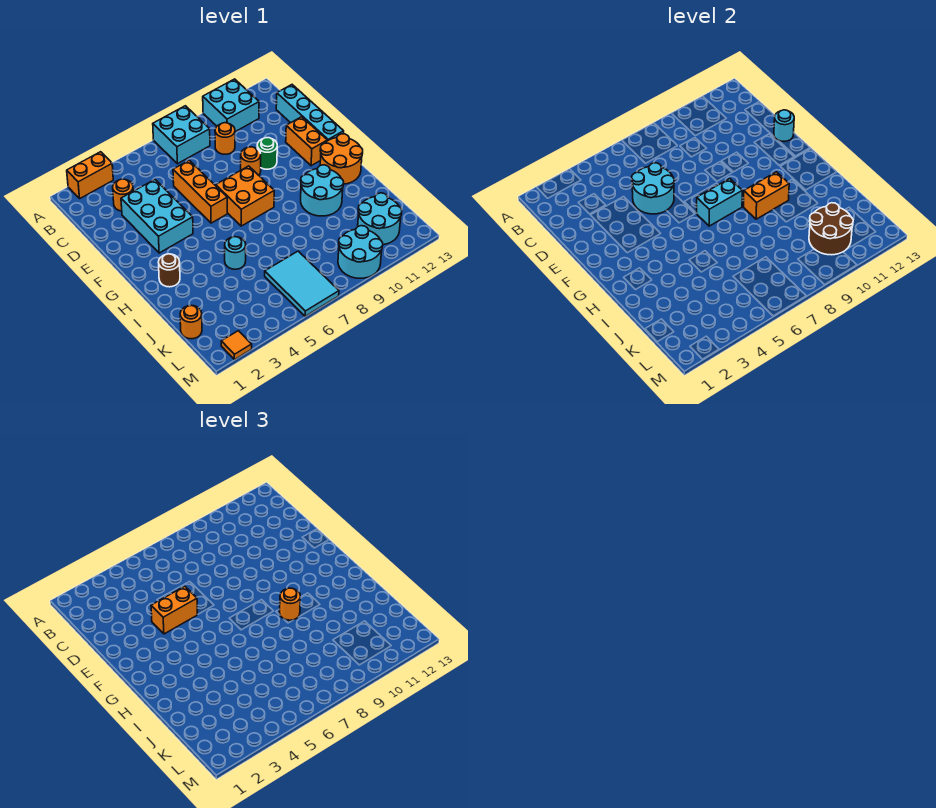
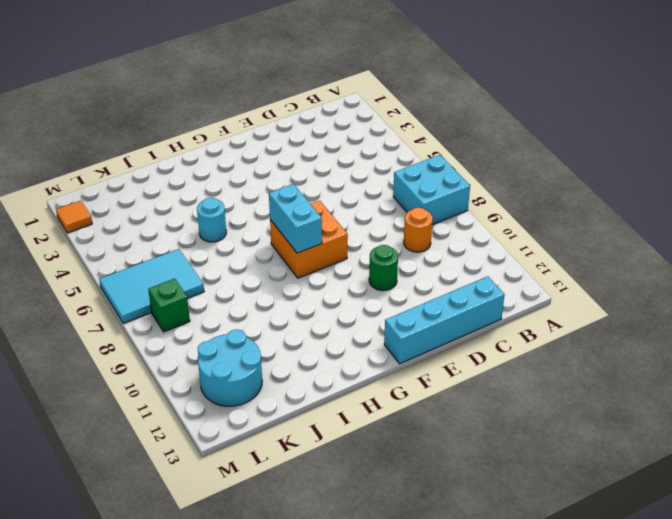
green 1x1 brick [148,279,190,332] -> none
none -> orange 1x2 brick [67,152,113,198]
none -> cyan 2x2 brick [203,79,259,132]
none -> orange 1x1 round brick [113,179,133,211]

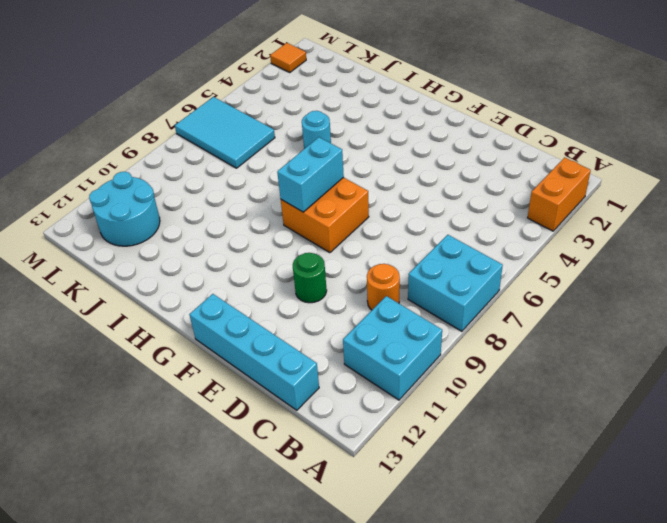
none -> orange 1x1 round brick [113,179,133,211]
none -> cyan 2x3 brick [121,180,193,253]
none -> orange 1x3 brick [173,160,227,223]

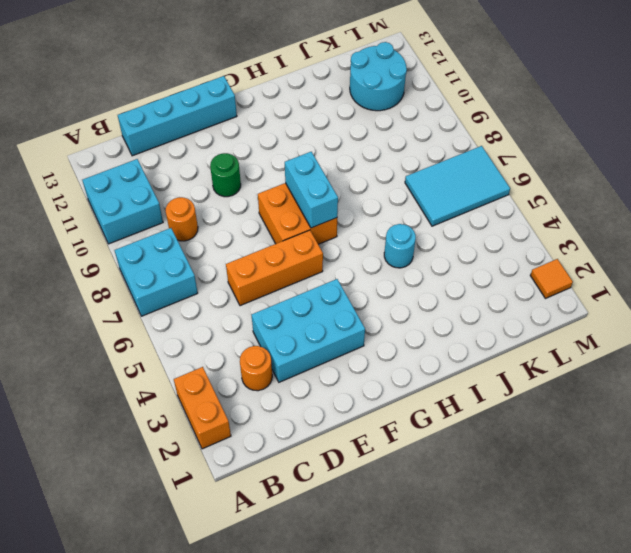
none -> orange 1x1 round brick [241,147,261,175]
none -> orange 1x2 brick [286,117,327,166]
none -> orange 2x2 round brick [320,134,363,184]

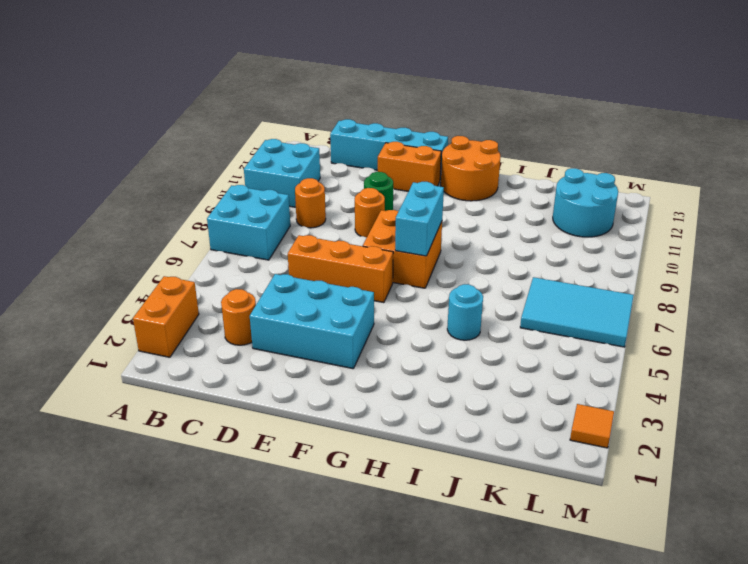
none -> brown 1x1 round brick [158,254,180,287]
none -> cyan 2x2 round brick [301,165,344,216]
none -> orange 1x1 round brick [180,306,202,339]

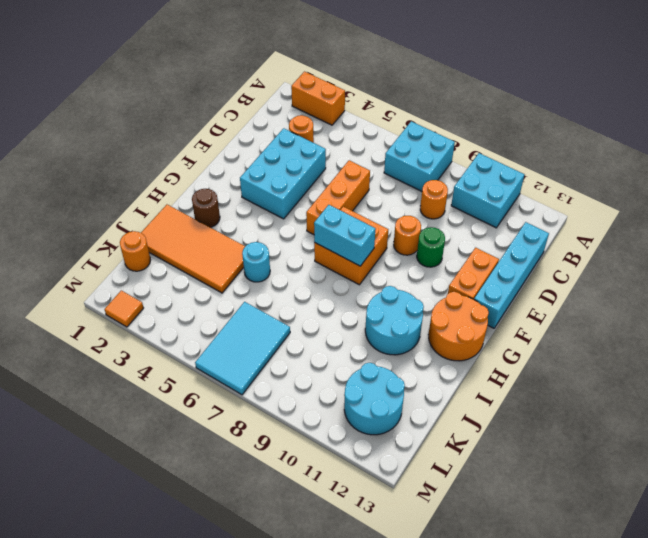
orange 2x4 tile [141,205,245,293] -> none
none -> cyan 2x2 round brick [338,226,383,278]
none -> cyan 2x2 round brick [632,163,674,214]
none -> cyan 1x1 round brick [774,110,794,141]

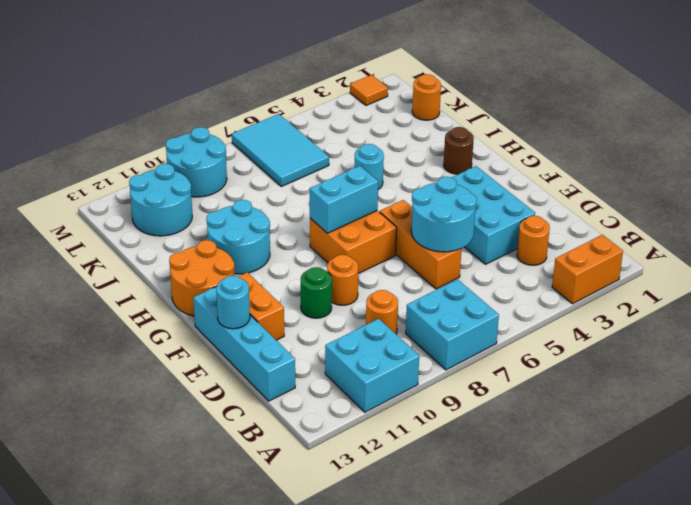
none -> orange 1x2 brick [744,172,789,219]
none -> brown 2x2 round brick [809,203,853,255]
none -> orange 1x2 brick [151,586,197,634]

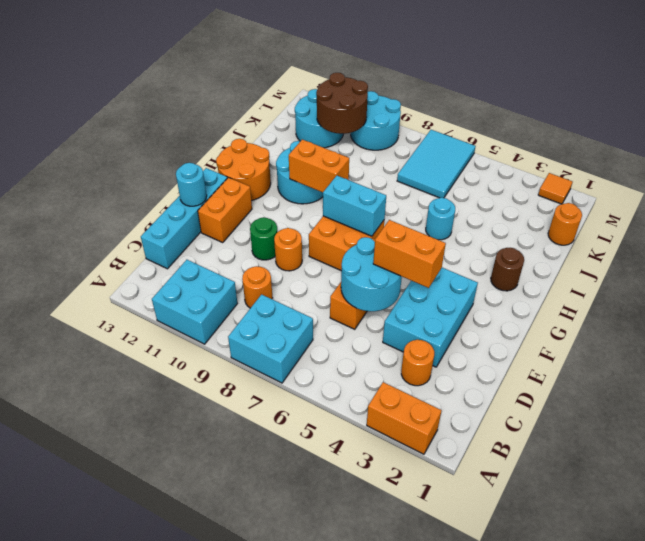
none -> orange 1x1 round brick [280,588,300,620]

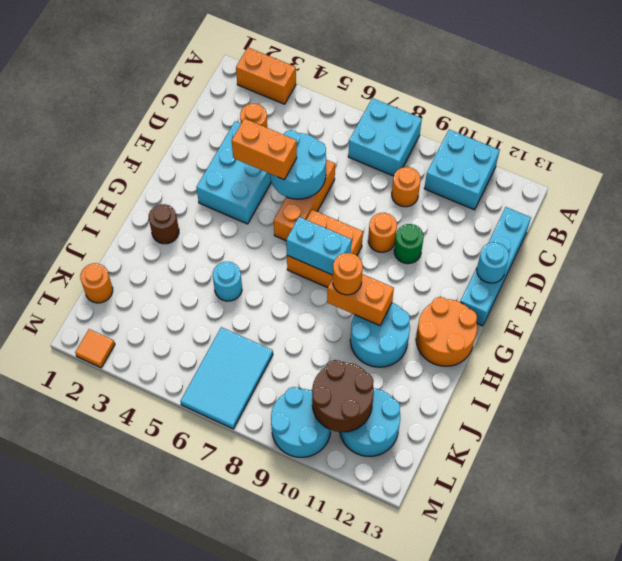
none -> orange 1x2 brick [286,117,327,166]

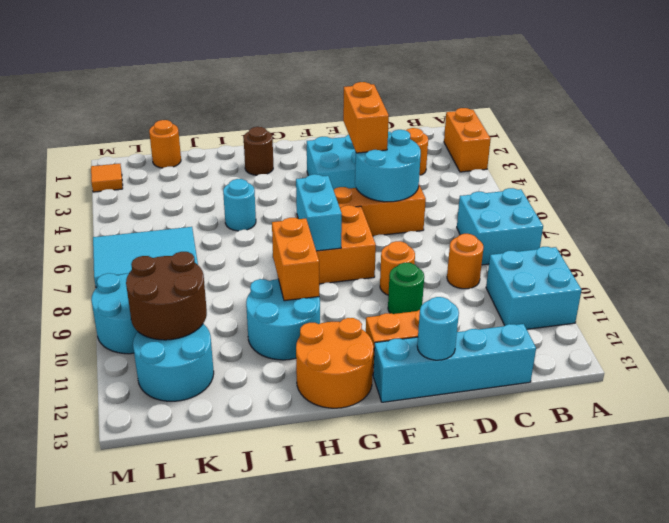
none -> orange 1x1 round brick [280,588,300,620]

